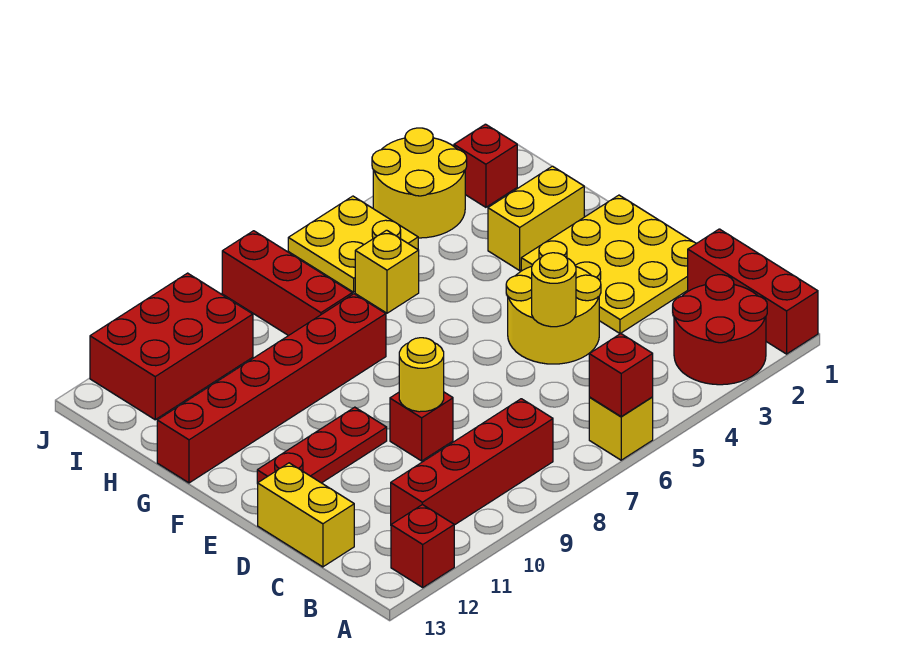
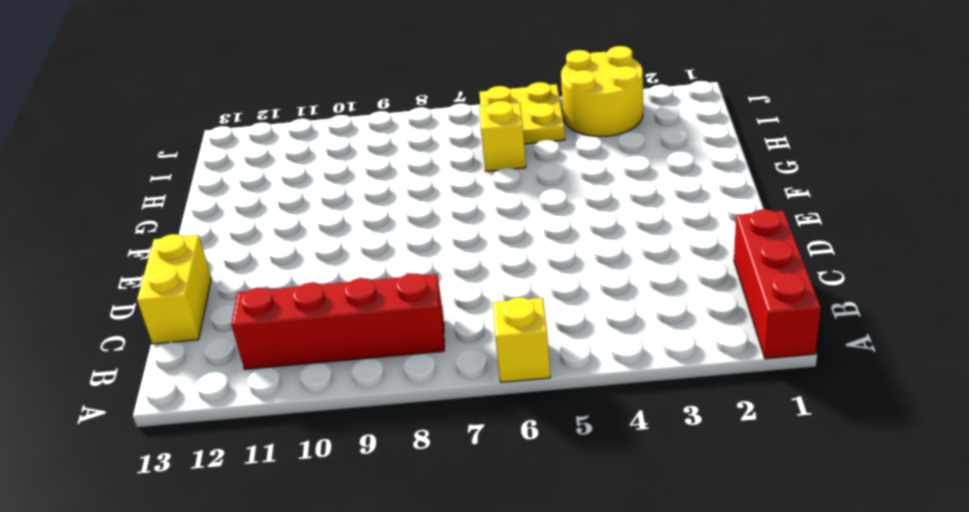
none -> red 2x2 round brick [672,275,767,385]
none -> red 1x1 brick [391,504,454,587]
none -> yellow 3x3 plate [521,195,696,334]

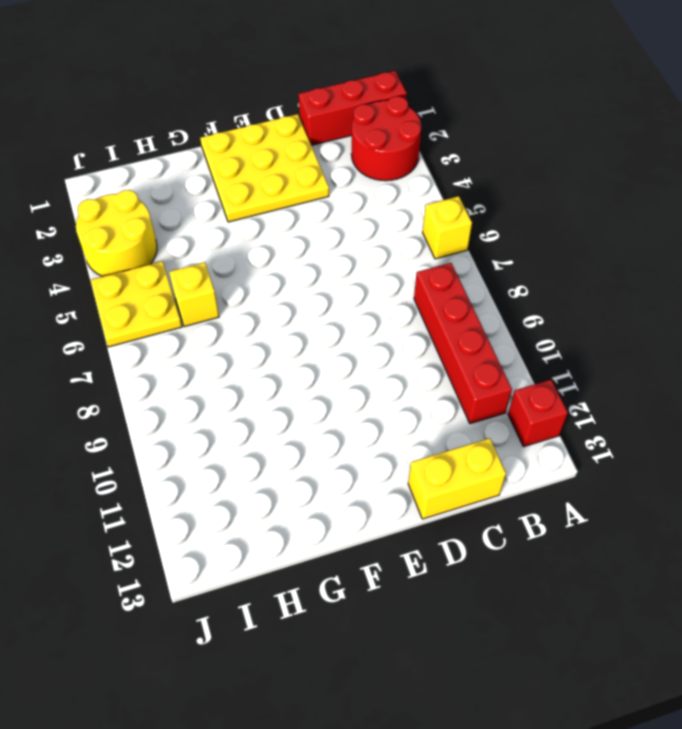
none -> yellow 2x2 round brick [506,266,601,364]
none -> red 1x1 brick [390,392,453,461]
none -> red 1x3 plate [257,407,387,484]

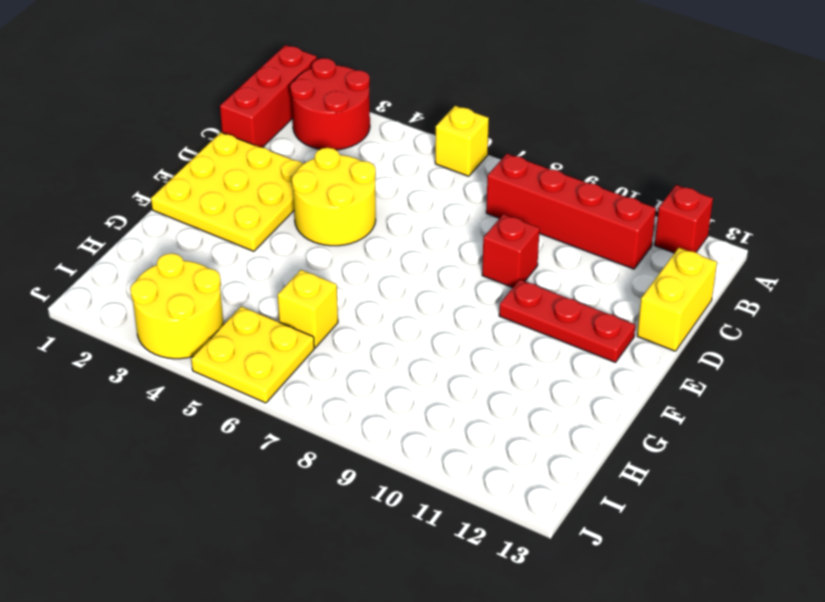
none -> yellow 1x2 brick [488,166,584,270]
none -> red 1x6 brick [157,294,386,483]
none -> red 1x3 brick [222,231,352,336]

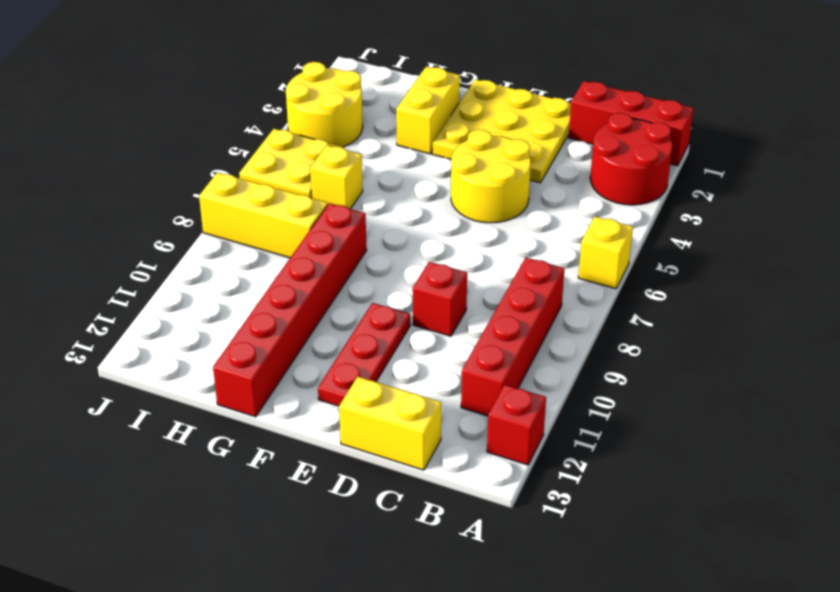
yellow 1x3 brick [199,172,327,258] -> red 1x3 brick [222,231,352,336]
none -> red 1x1 brick [454,124,517,207]
none -> red 2x3 brick [90,273,253,420]
none -> red 1x1 brick [589,334,653,417]

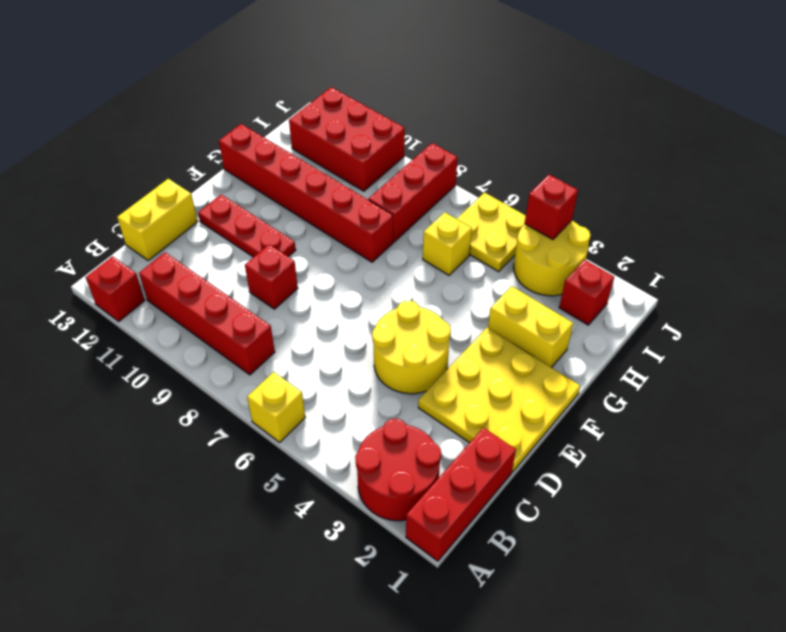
red 1x1 brick [525,175,578,240] -> red 1x1 brick moved to [589,334,653,417]
none -> yellow 1x1 round brick [532,253,576,327]
none -> yellow 1x1 round brick [399,338,444,412]

